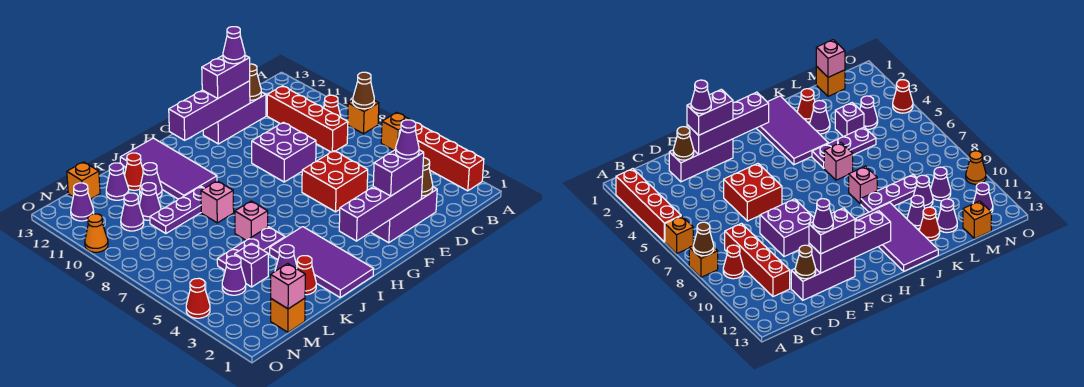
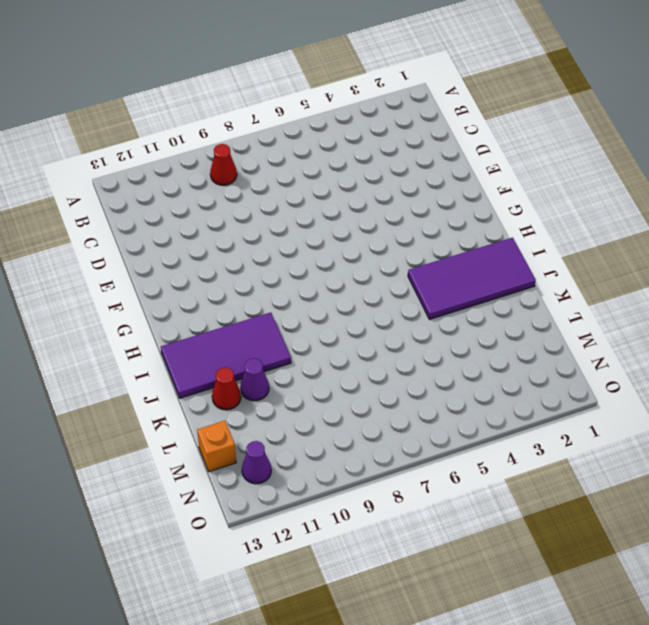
none -> red 1x4 brick [399,123,484,191]
none -> orange 1x1 brick [381,112,410,150]
none -> orange 1x1 brick [348,100,379,134]
none -> red 1x4 brick [267,86,348,152]

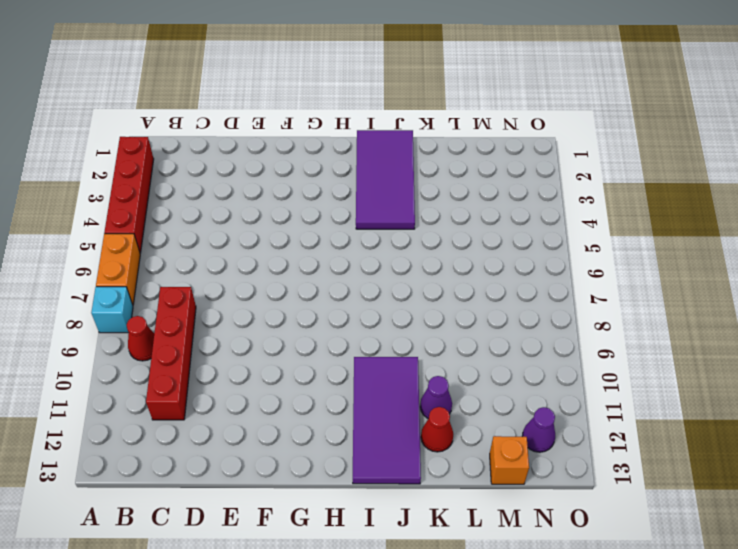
orange 1x2 brick [96,234,140,305] -> orange 1x1 brick [381,112,410,150]
cyan 1x1 brick [91,287,133,333] -> orange 1x1 brick [348,100,379,134]
none -> purple 1x3 brick [372,187,437,243]
none -> purple 1x3 brick [203,92,266,144]
none -> red 2x2 brick [302,151,368,212]
none -> purple 2x2 brick [252,122,316,182]

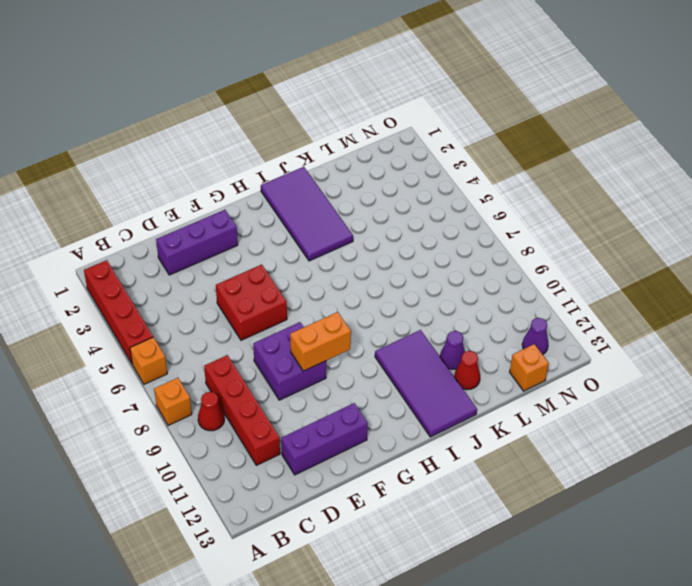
orange 1x2 brick [290,312,351,371] -> none
none -> purple 1x3 plate [217,227,285,270]
none -> pink 1x1 brick [235,201,268,240]
none -> pink 1x1 brick [201,181,234,223]
none -> purple 1x3 plate [150,186,204,233]

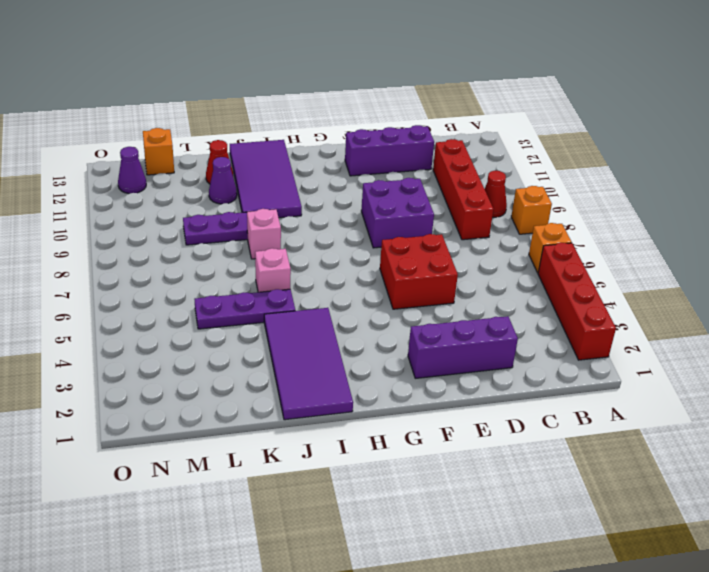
none -> red 1x1 cone [297,256,316,295]
none -> purple 1x1 cone [275,245,297,271]
none -> purple 1x1 brick [235,243,268,287]
none -> purple 1x1 cone [139,183,161,220]

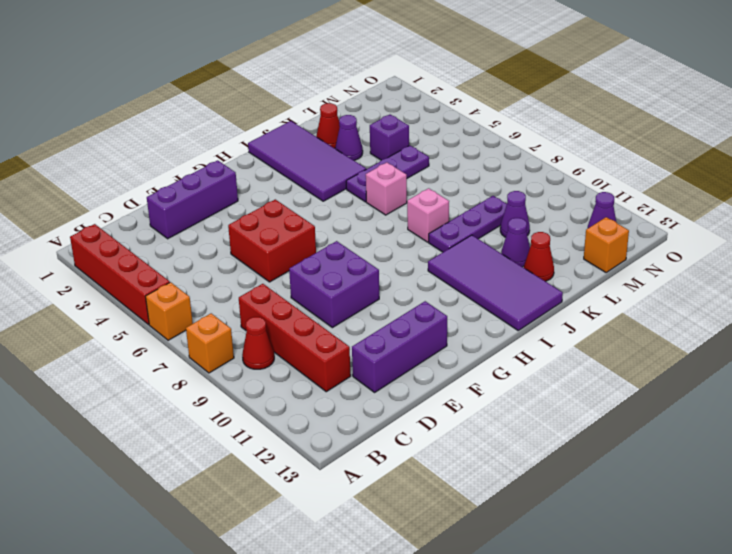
none -> purple 1x1 cone [106,163,129,200]
none -> orange 1x1 brick [271,298,305,332]
none -> purple 1x1 cone [222,256,246,295]
none -> purple 1x1 cone [121,193,144,231]

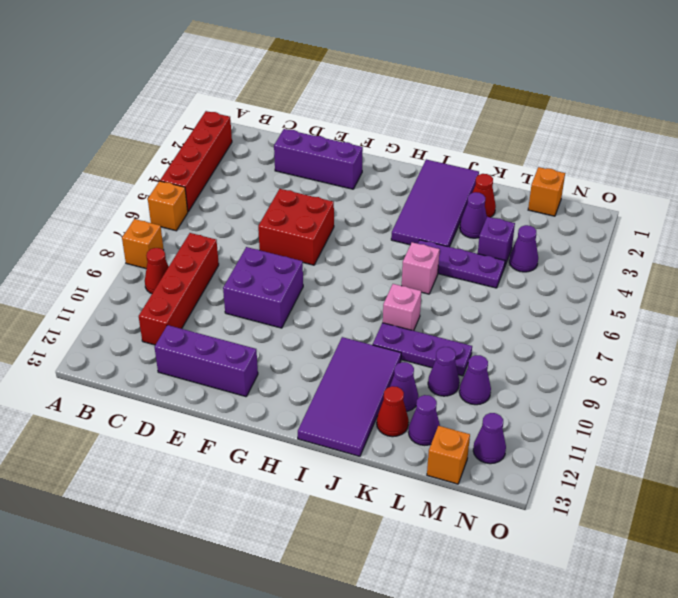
none -> red 1x1 cone [186,278,210,318]
none -> orange 1x1 cone [85,214,108,252]
none -> brown 1x1 cone [353,72,374,109]
none -> brown 1x1 cone [422,158,433,196]

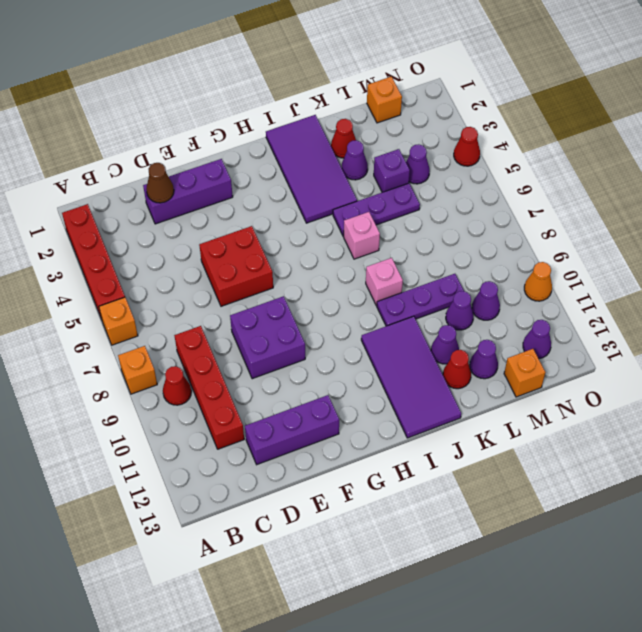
none -> brown 1x1 cone [353,72,374,109]
none -> brown 1x1 cone [250,64,261,100]
none -> purple 1x4 brick [339,176,423,241]
none -> purple 1x4 brick [169,81,250,140]

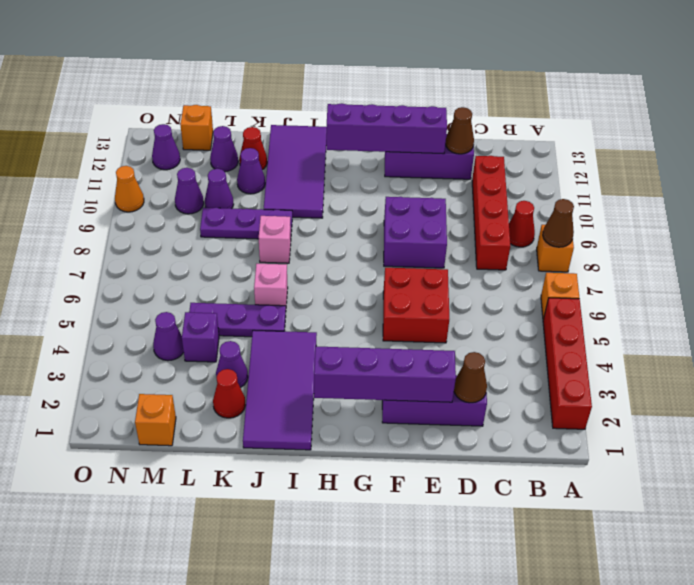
none -> red 1x1 cone [186,278,210,318]
none -> pink 1x1 brick [271,264,305,309]
none -> purple 1x2 brick [373,150,424,196]
none -> purple 1x2 brick [202,55,250,99]

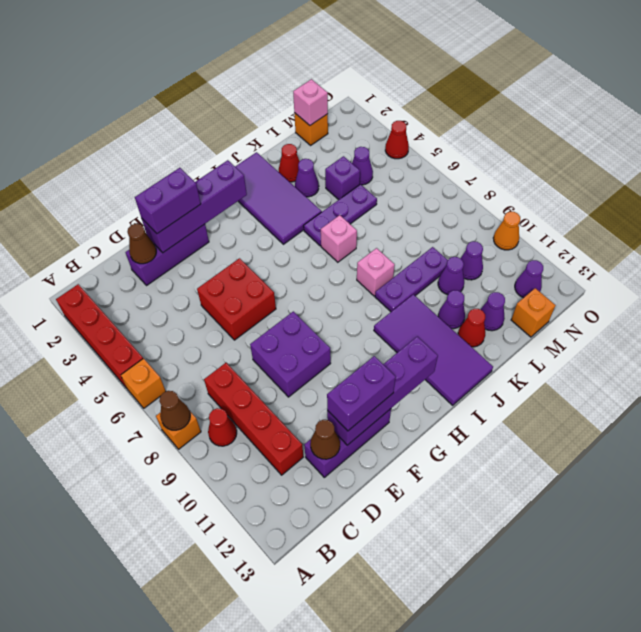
none -> purple 1x1 cone [396,120,419,159]
none -> purple 1x1 cone [223,27,245,64]

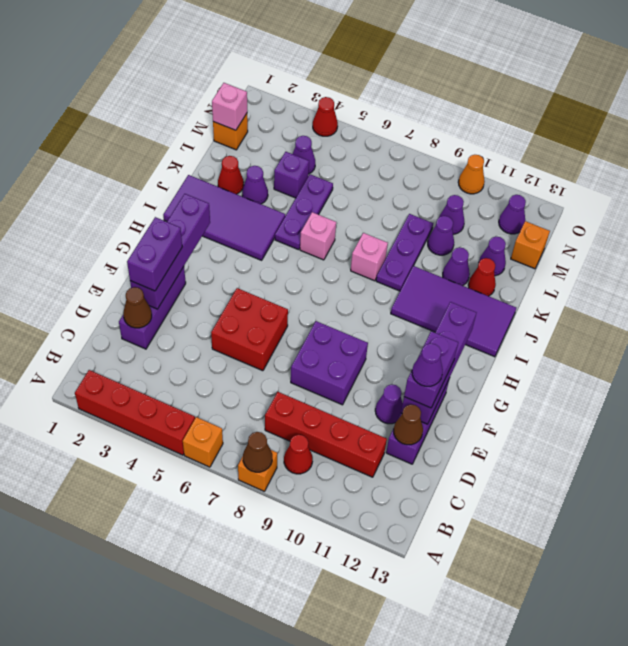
purple 1x1 cone [375,384,403,424] -> purple 1x1 cone moved to [396,120,419,159]

